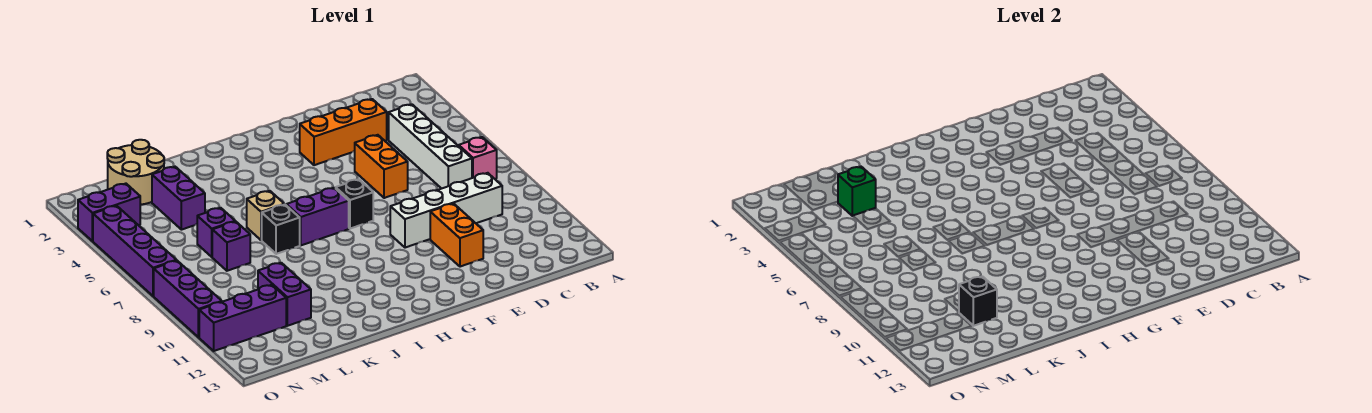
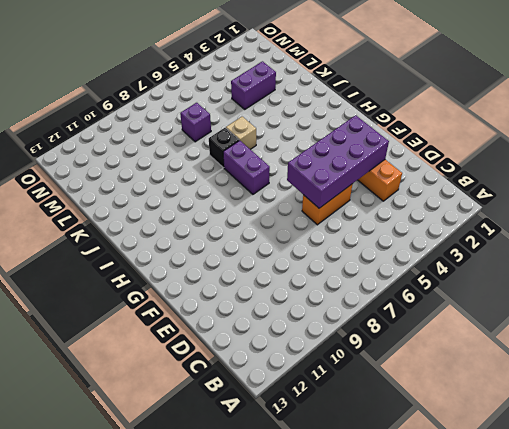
purple 2x4 brick [287,115,389,208] -> none
none -> pink 1x1 brick [459,137,497,179]
none -> white 1x4 brick [389,104,472,189]
none -> white 1x4 brick [390,173,502,248]

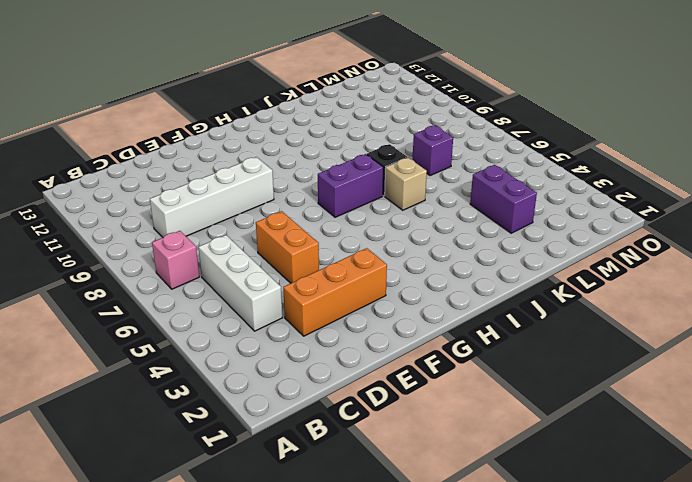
white 1x3 brick [198,235,282,331] -> white 1x4 brick [389,104,472,189]
none -> orange 1x2 brick [430,204,483,267]
none -> black 1x1 brick [336,179,373,229]
none -> tan 2x2 round brick [107,140,164,205]

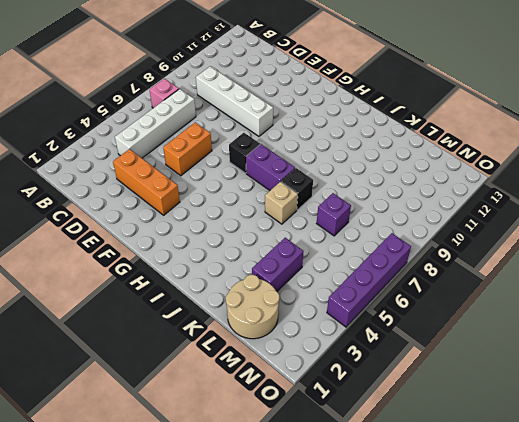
none -> orange 1x2 brick [430,204,483,267]
none -> purple 1x1 brick [197,208,235,257]
none -> purple 1x2 brick [258,263,311,326]

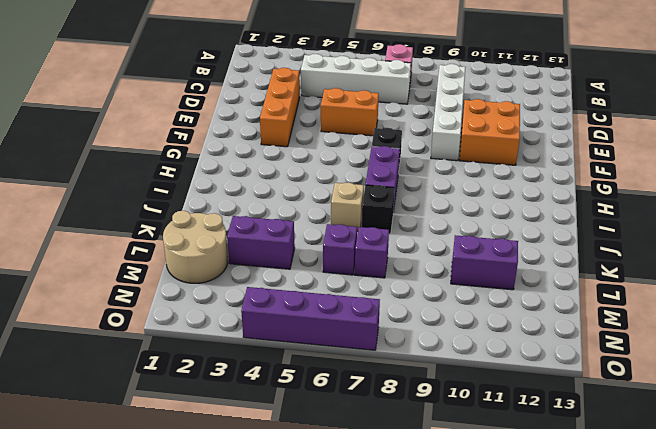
orange 2x2 brick [459,99,520,165] -> orange 1x2 brick [430,204,483,267]
none -> purple 1x3 brick [199,285,286,351]
none -> purple 1x2 brick [78,184,140,241]
none -> purple 1x3 brick [154,261,222,337]

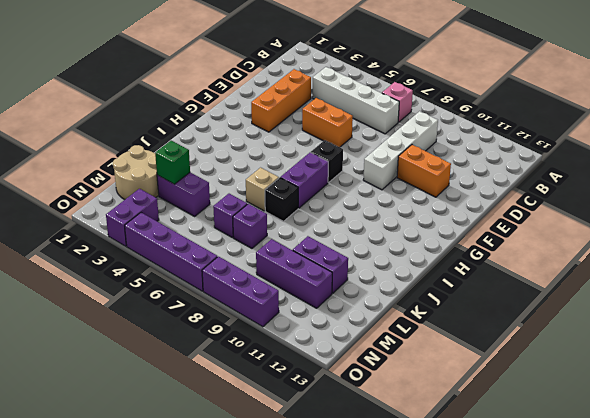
purple 1x3 brick [256,239,332,308] -> purple 1x3 brick turned to [199,285,286,351]
none -> black 1x1 brick [959,276,997,326]

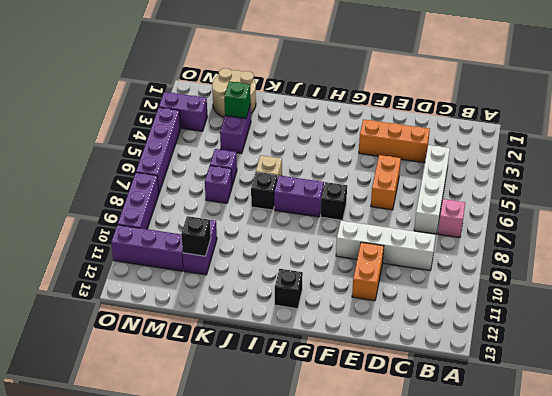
black 1x1 brick [275,269,303,309] -> none

